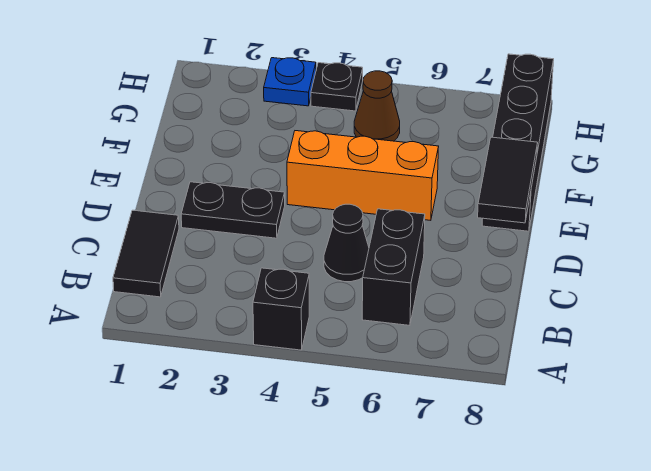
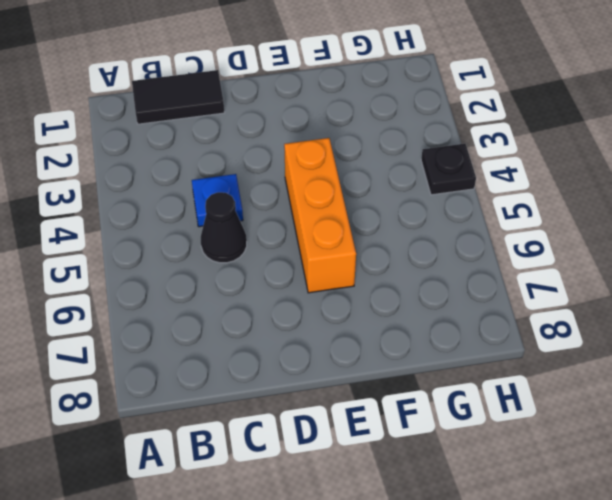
blue 1x1 plate [192,174,243,227] -> blue 1x1 plate moved to [264,58,316,106]
none -> black 1x1 brick [253,268,309,350]
none -> black 1x2 brick [362,209,425,325]

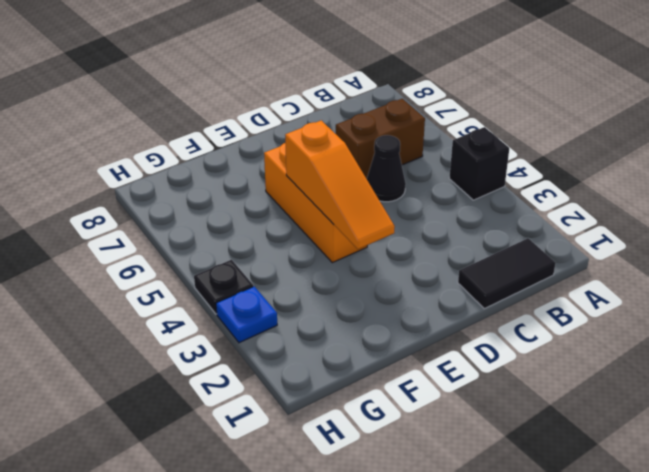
brown 1x2 brick [336,99,425,179] -> black 1x2 brick [362,209,425,325]
orange 1x3 slope [285,120,395,249] -> none
none -> black 1x2 plate [181,182,285,238]
none -> black 1x4 brick [482,54,554,231]

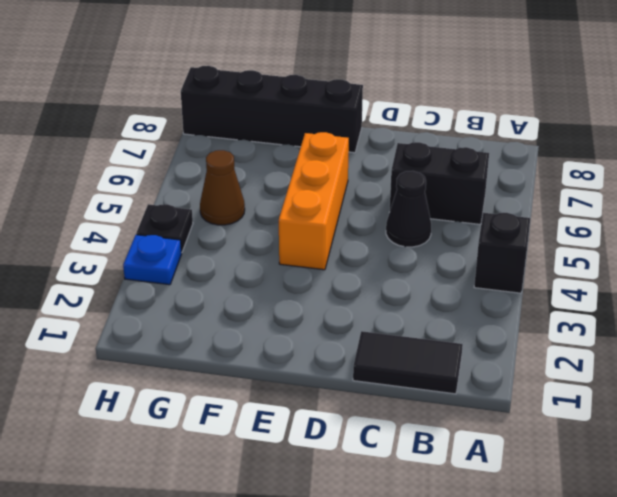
none -> black 1x2 plate [181,182,285,238]
none -> black 1x2 tile [478,137,538,223]

